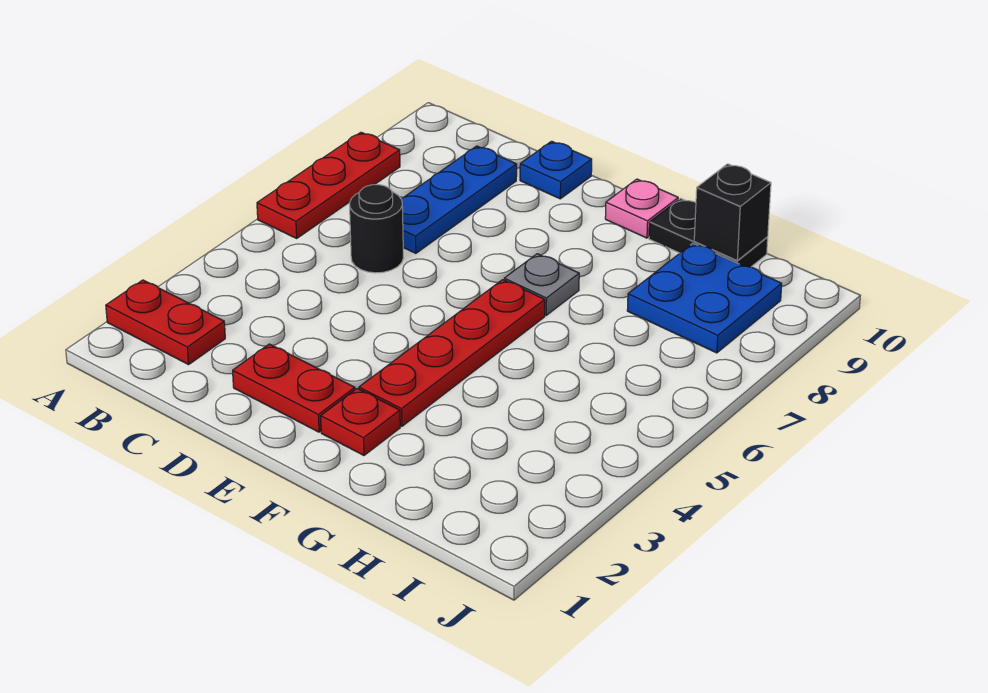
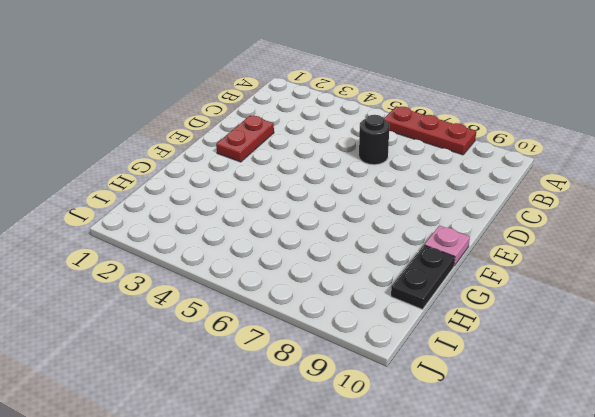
none -> red 1x2 plate [106,280,225,365]
none -> blue 1x3 plate [401,146,517,253]
none -> blue 1x1 plate [520,141,592,199]

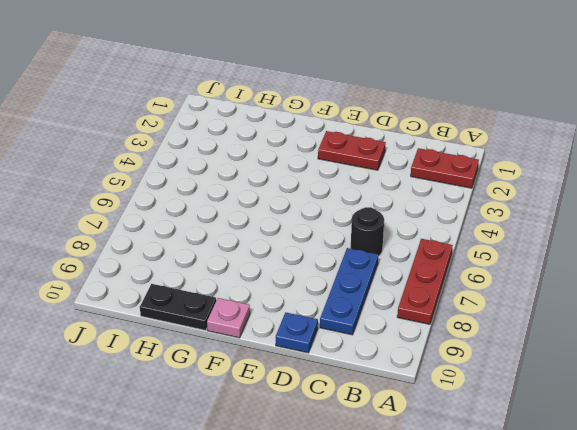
none -> red 1x1 plate [321,389,400,455]
none -> red 1x4 plate [359,280,545,426]
none -> grey 1x1 plate [504,254,579,315]

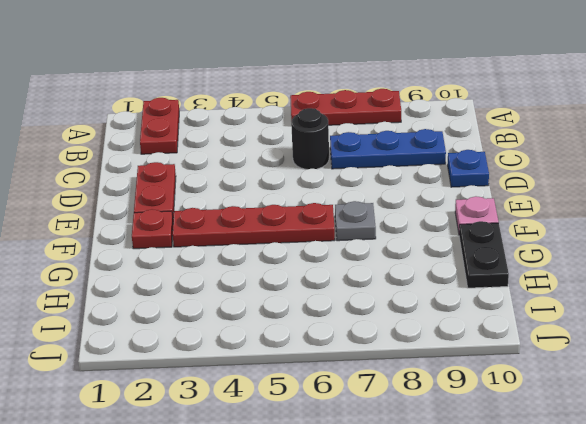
none -> blue 2x2 plate [627,243,782,353]
none -> black 1x1 brick [694,164,771,260]

